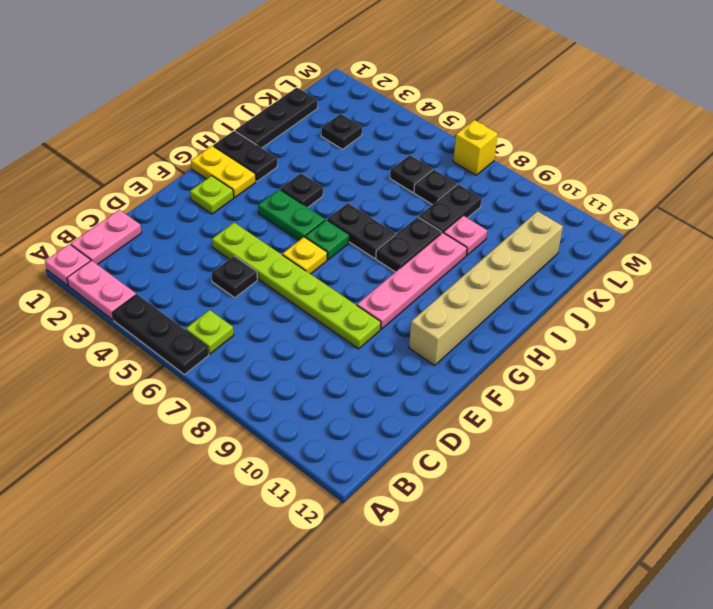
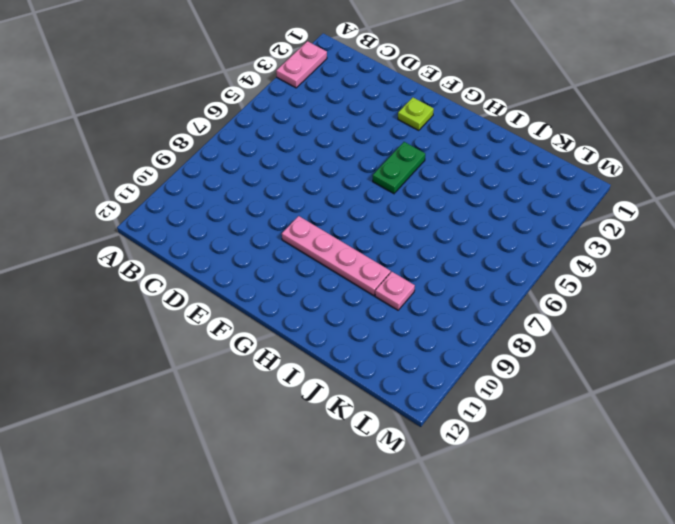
none -> pink 1x1 plate [45,244,91,285]
none -> black 1x3 plate [112,294,209,374]
none -> pink 1x2 plate [71,210,141,265]

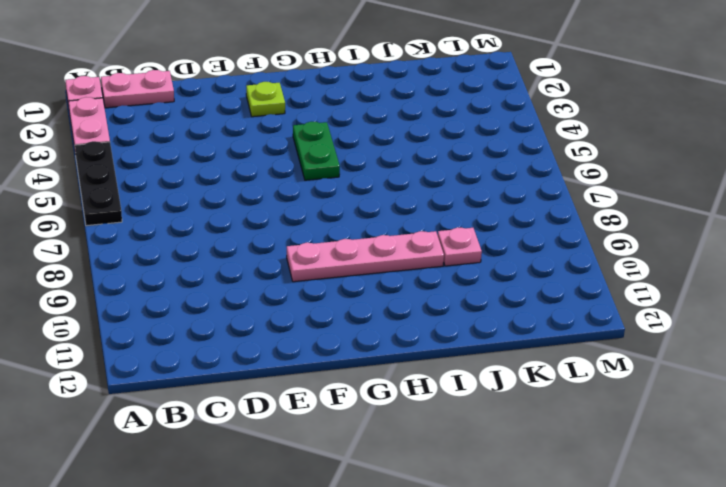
none -> lime 1x1 plate [186,310,234,354]
none -> black 1x1 plate [211,256,257,298]
none -> lime 1x6 plate [212,223,381,349]

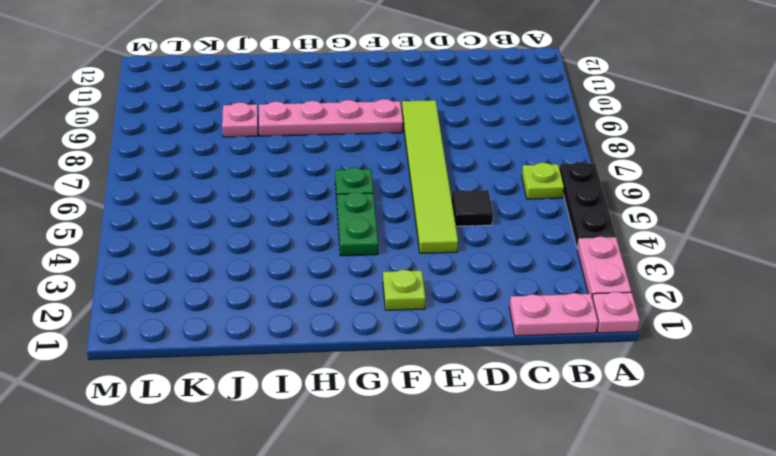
black 1x1 tile [452,190,493,226] -> black 1x1 plate [211,256,257,298]
lime 1x6 tile [402,100,458,253] -> lime 1x6 plate [212,223,381,349]
none -> yellow 1x1 plate [282,237,327,274]
none -> tan 1x6 brick [409,211,563,365]
none -> yellow 1x2 plate [191,146,256,197]

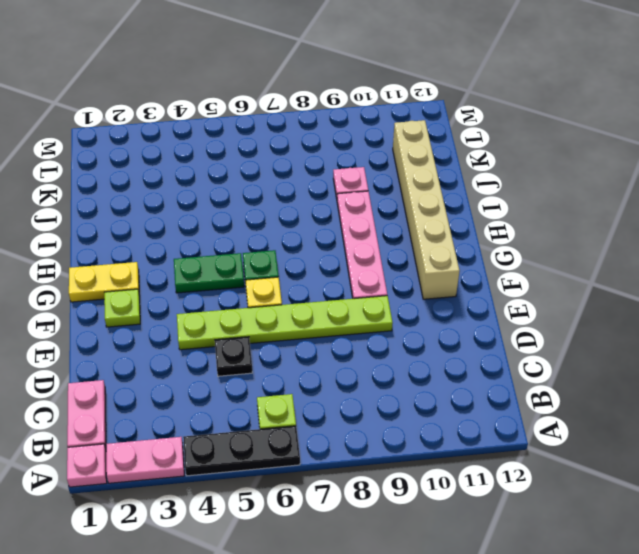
none -> black 1x2 plate [213,131,277,182]
none -> black 1x1 plate [280,173,323,207]
none -> black 1x2 plate [327,203,395,258]

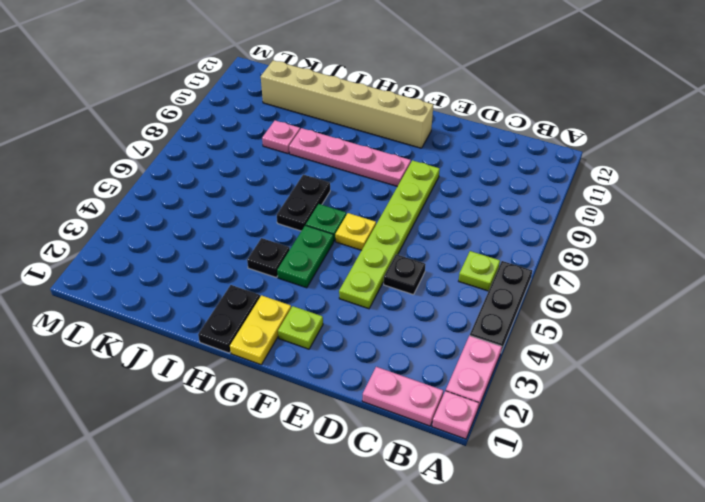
none -> black 1x2 plate [376,217,441,272]
none -> black 1x3 plate [235,88,318,148]
none -> black 1x2 plate [419,184,482,233]

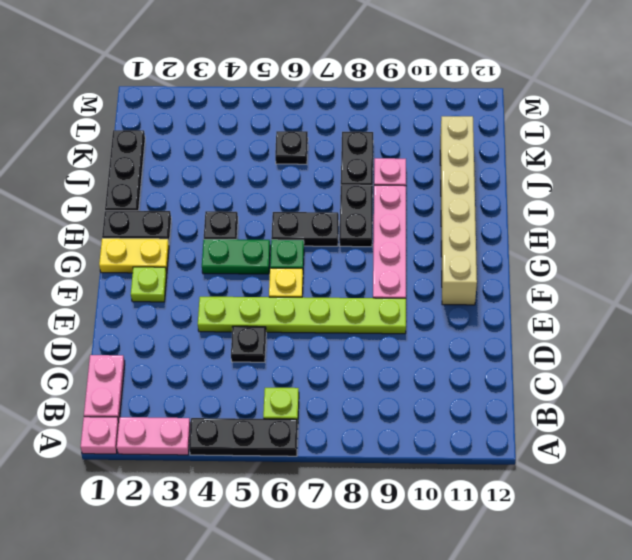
none -> black 1x1 plate [321,114,362,149]
none -> black 1x1 plate [414,169,457,205]
none -> yellow 1x1 brick [453,120,498,175]

